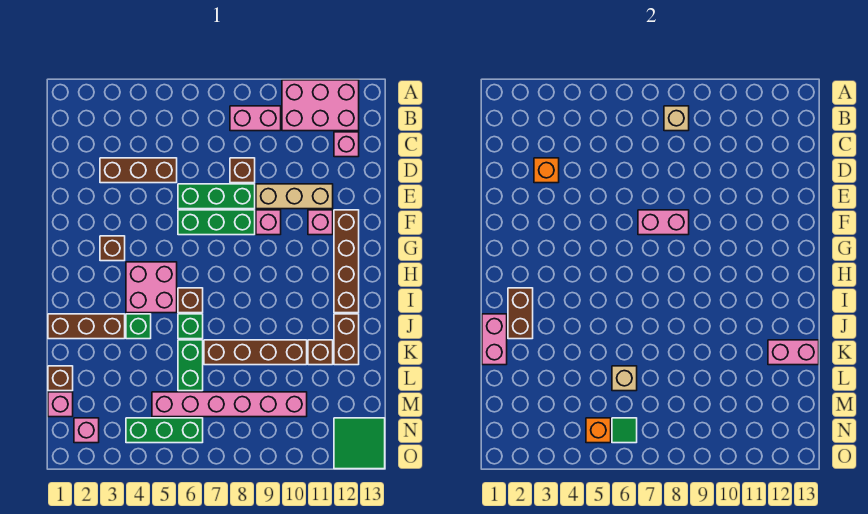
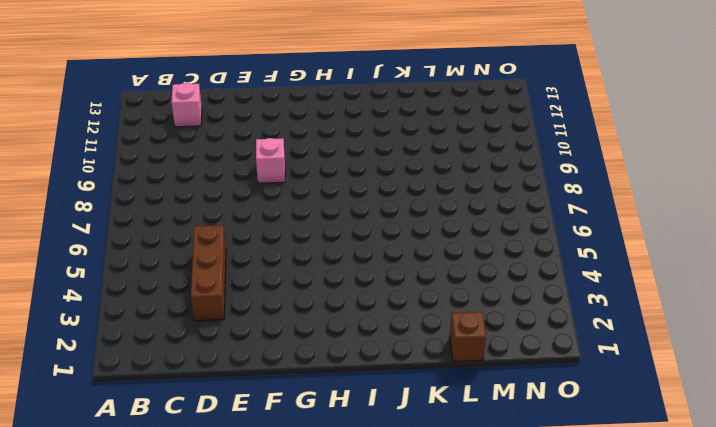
none -> pink 2x3 brick [282,80,359,131]
none -> pink 1x2 brick [230,106,281,131]
none -> brown 1x1 brick [230,158,255,183]
none -> green 1x3 brick [178,184,255,209]

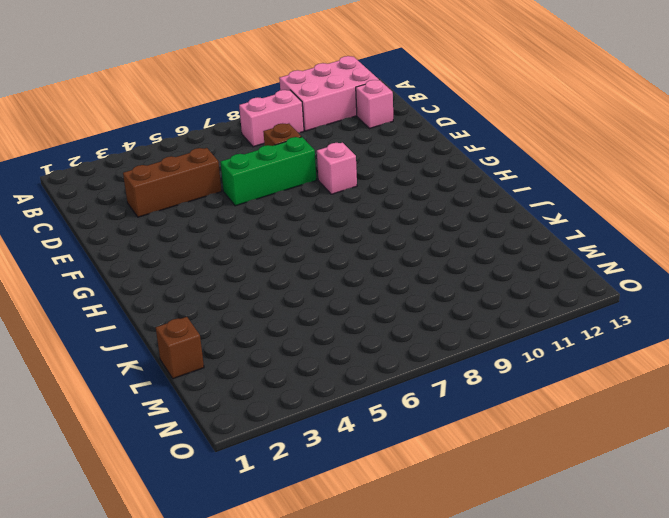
none -> tan 1x3 brick [256,184,333,209]
none -> green 1x3 brick [178,210,255,235]
none -> pink 1x1 brick [308,210,333,235]
none -> brown 1x4 brick [334,210,359,313]

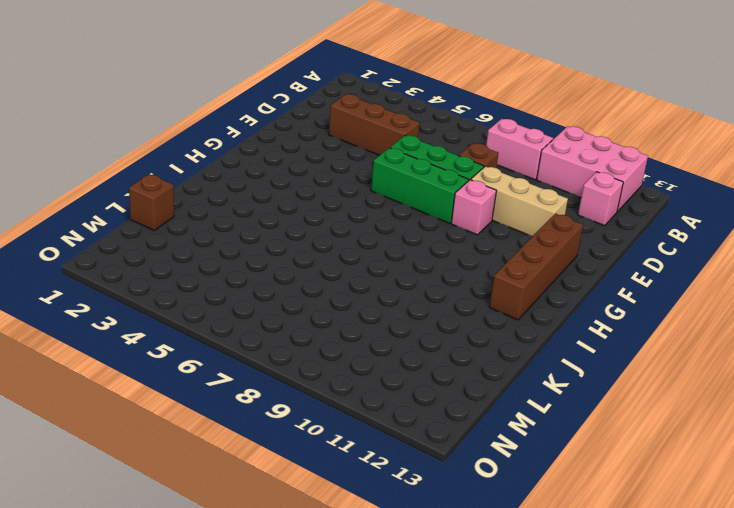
none -> pink 1x1 brick [308,210,333,235]
none -> brown 1x1 brick [100,236,125,261]
none -> pink 2x2 brick [126,262,177,313]
none -> brown 1x1 brick [178,288,203,313]

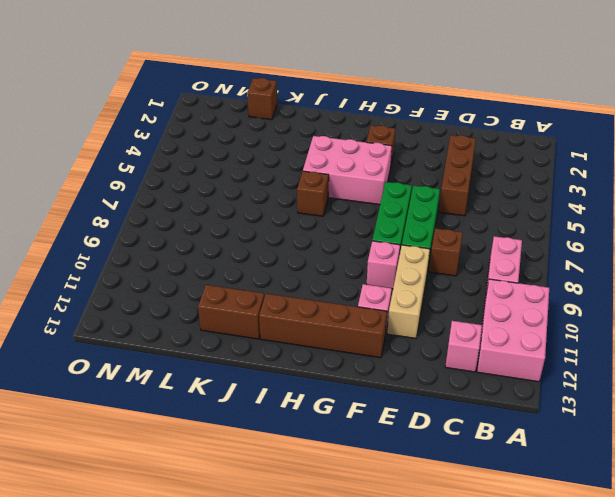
pink 2x3 brick [303,136,392,205] -> pink 2x2 brick [126,262,177,313]
none -> brown 1x3 brick [48,314,125,339]
none -> green 1x1 brick [126,314,151,339]
none -> green 1x1 brick [178,314,203,339]
none -> green 1x2 brick [178,340,203,391]

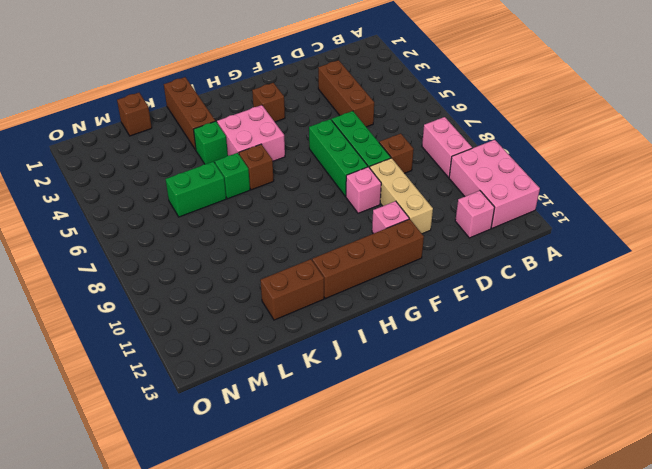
none -> brown 1x4 brick [204,340,307,365]
none -> brown 1x1 brick [308,340,333,365]
none -> pink 1x1 brick [48,392,73,417]
none -> pink 1x6 brick [152,392,307,417]

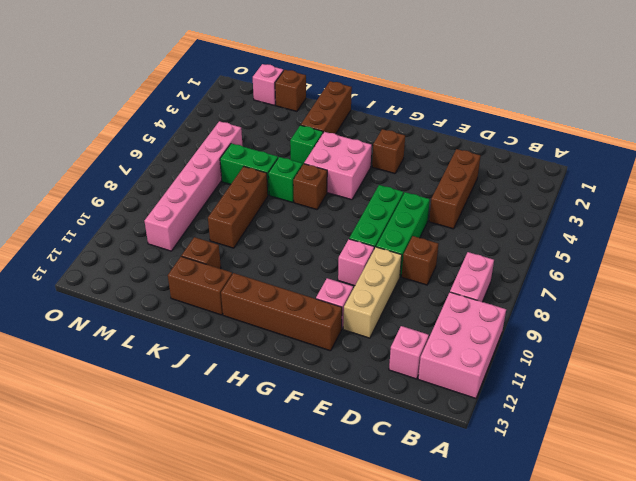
brown 1x3 brick [208,167,268,248] -> brown 1x4 brick [204,340,307,365]
none -> pink 1x1 brick [74,418,99,443]
none -> green 1x3 brick [126,418,203,443]
none -> green 2x2 tile [334,418,385,469]
none -> tan 1x1 brick [664,106,689,131]

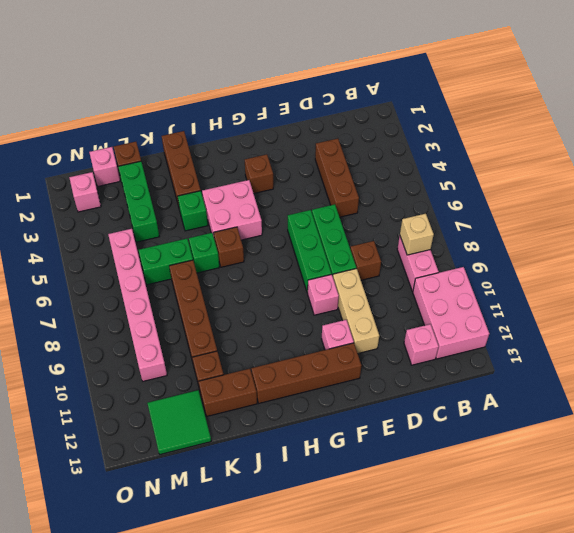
green 1x3 brick [118,161,159,242] -> green 1x3 brick moved to [126,418,203,443]
green 2x2 tile [147,390,211,454] -> green 2x2 tile moved to [334,418,385,469]
none -> orange 1x1 brick [534,158,559,183]
none -> pink 1x2 brick [638,210,689,235]
none -> brown 1x2 brick [508,288,533,339]
none -> pink 1x2 brick [482,314,507,365]

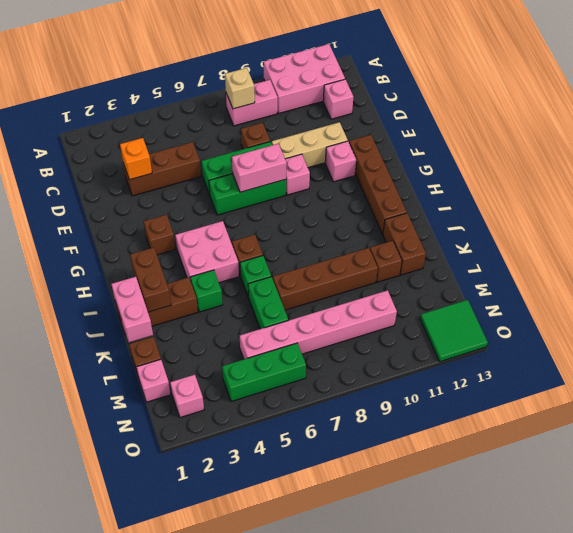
none -> pink 1x2 brick [768,340,819,365]
none -> tan 1x1 brick [612,366,637,391]
none -> orange 1x1 brick [586,418,611,443]
none -> green 1x1 tile [612,418,637,443]

